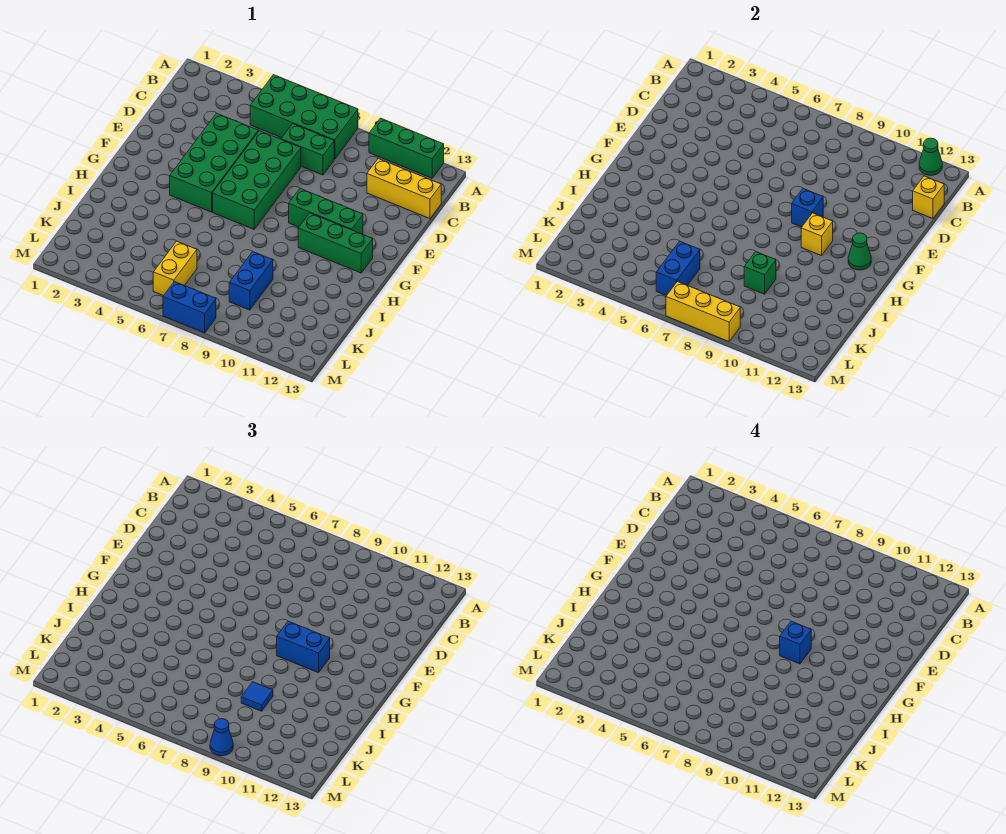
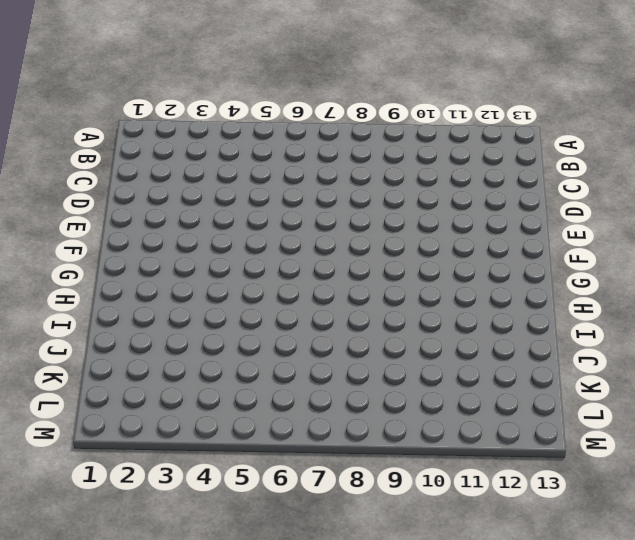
none -> green 2x4 brick [250,75,358,159]
none -> green 1x3 brick [369,118,444,178]
none -> green 1x2 brick [281,124,334,175]

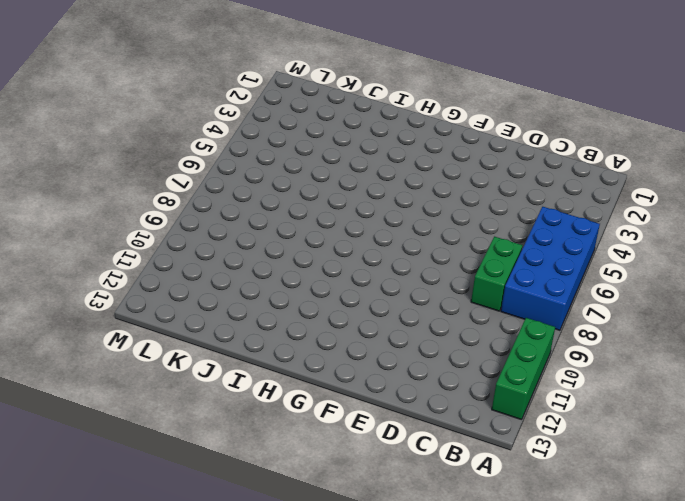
blue 2x4 brick [501,207,600,330] -> green 2x4 brick [250,75,358,159]
none -> yellow 1x3 brick [367,159,441,219]
none -> green 2x4 brick [170,113,258,212]
none -> green 2x4 brick [213,131,301,229]

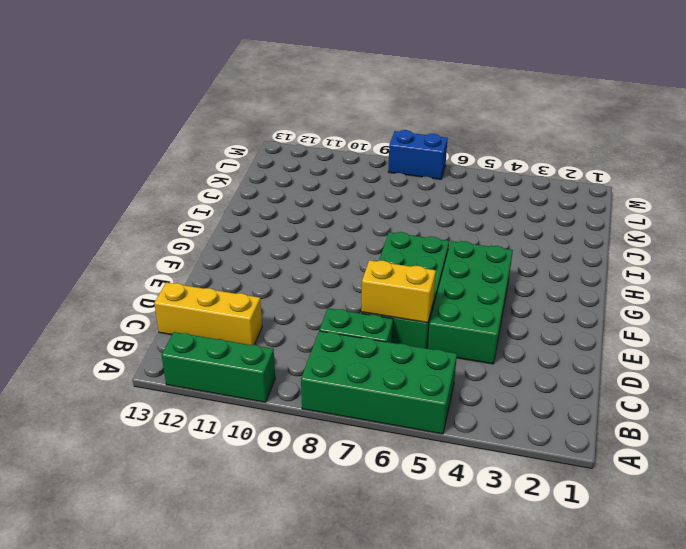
yellow 1x2 brick [361,260,436,323] -> yellow 1x2 brick turned to [153,241,197,296]
none -> green 1x3 brick [289,189,363,234]
none -> green 1x3 brick [298,213,373,273]
none -> blue 1x2 brick [229,252,273,310]

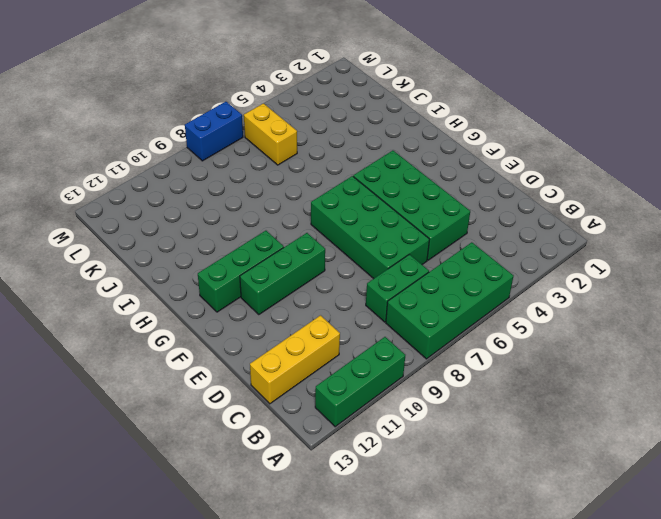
none -> blue 1x2 brick [229,252,273,310]
none -> green 1x1 cone [919,138,942,175]
none -> yellow 1x1 brick [913,176,944,219]

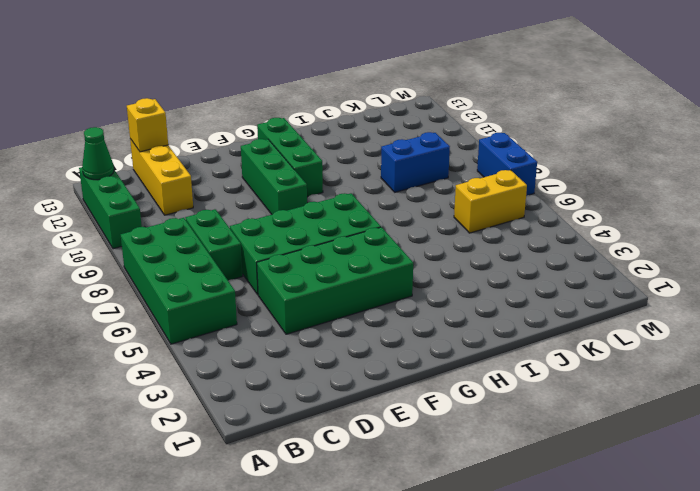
none -> blue 1x1 brick [792,189,823,227]
none -> yellow 1x1 brick [801,213,833,256]
none -> green 1x1 cone [848,233,871,270]

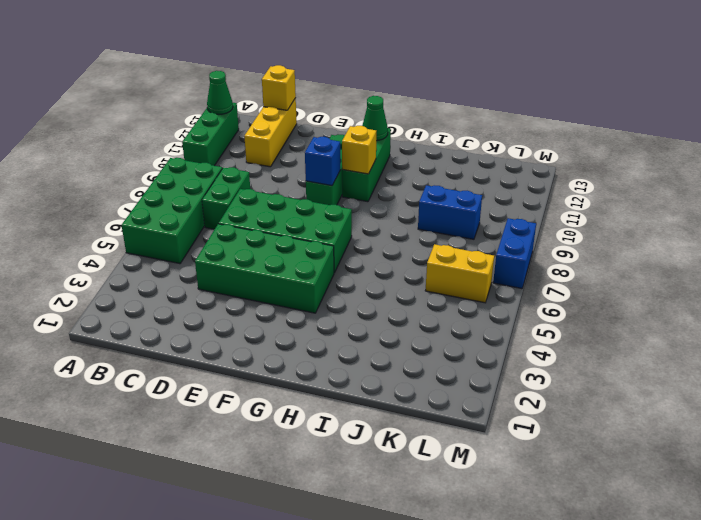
none -> green 1x1 brick [744,252,776,294]
none -> blue 1x2 brick [656,241,700,296]
none -> yellow 1x3 brick [666,282,740,341]

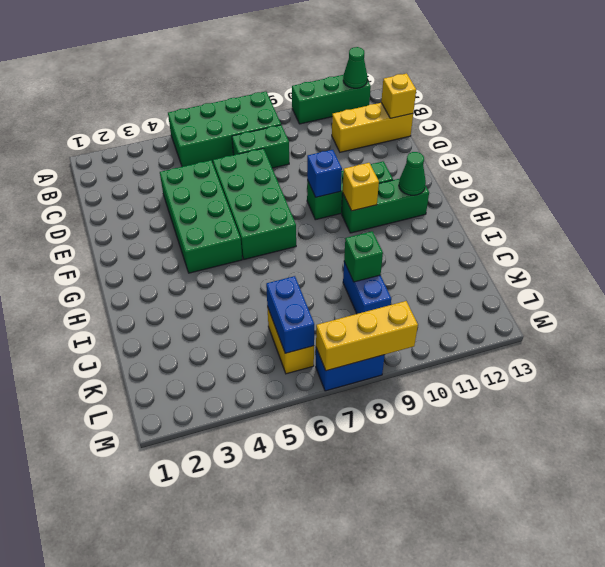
none -> blue 1x2 brick [277,621,330,673]
none -> blue 1x1 tile [241,682,273,711]
none -> blue 1x1 cone [210,719,233,756]

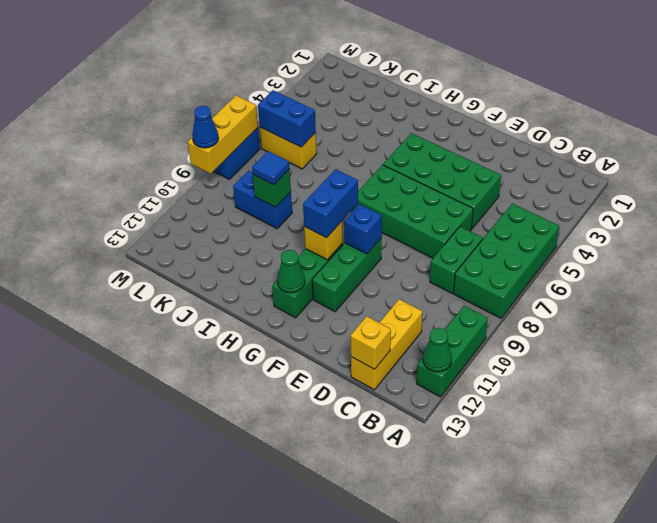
none -> blue 1x1 brick [780,621,811,664]

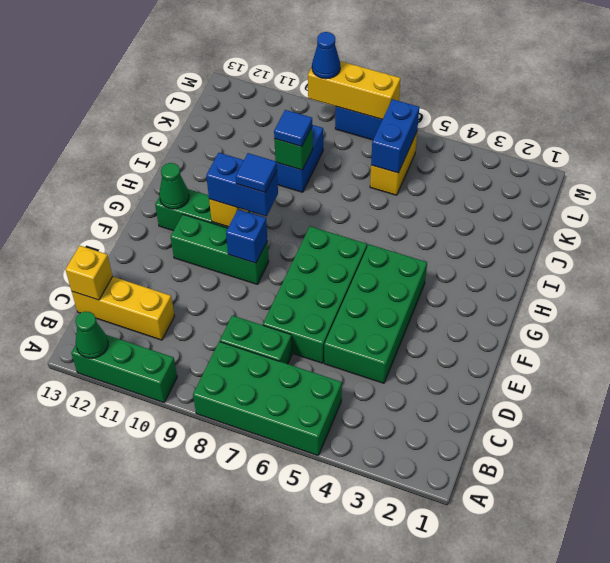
blue 1x1 tile [236,153,277,192] -> blue 1x1 brick [780,621,811,664]

